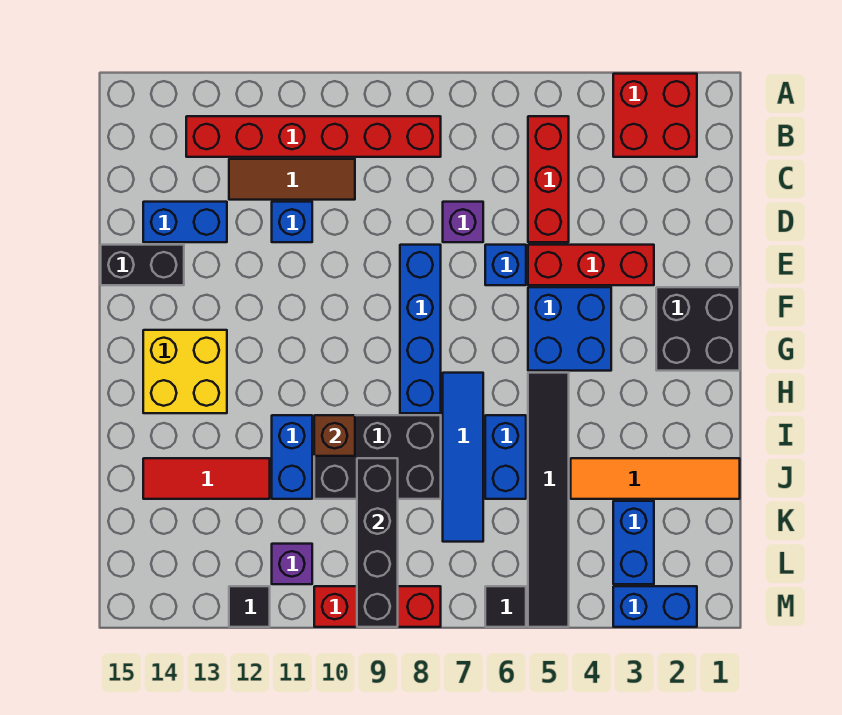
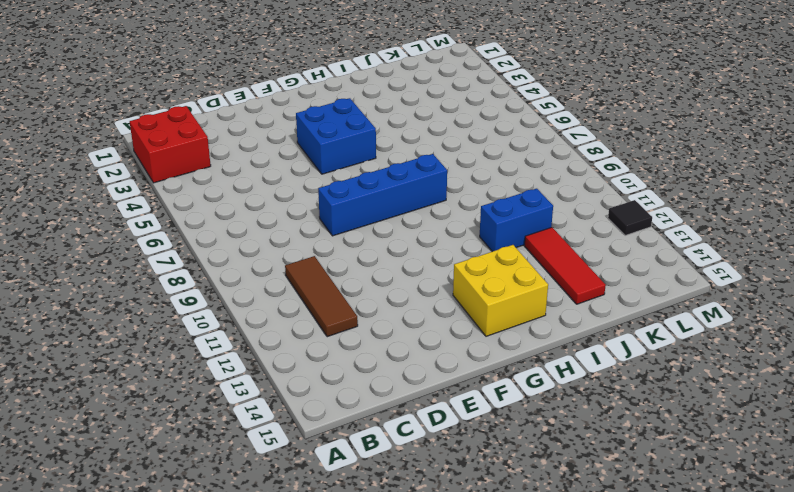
none -> red 1x3 brick [528,116,569,242]
none -> red 1x6 brick [186,116,441,157]
none -> purple 1x1 brick [443,202,483,242]

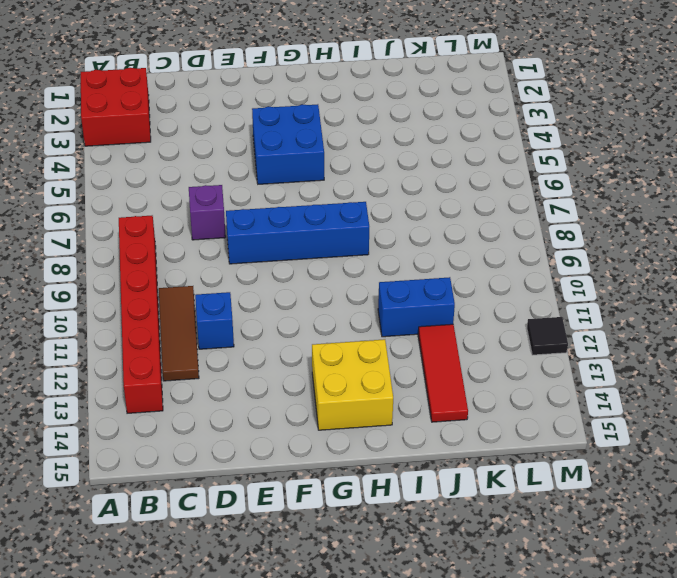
none -> red 1x3 brick [528,116,569,242]
none -> blue 1x2 brick [143,202,227,242]
none -> red 1x3 brick [528,245,654,285]

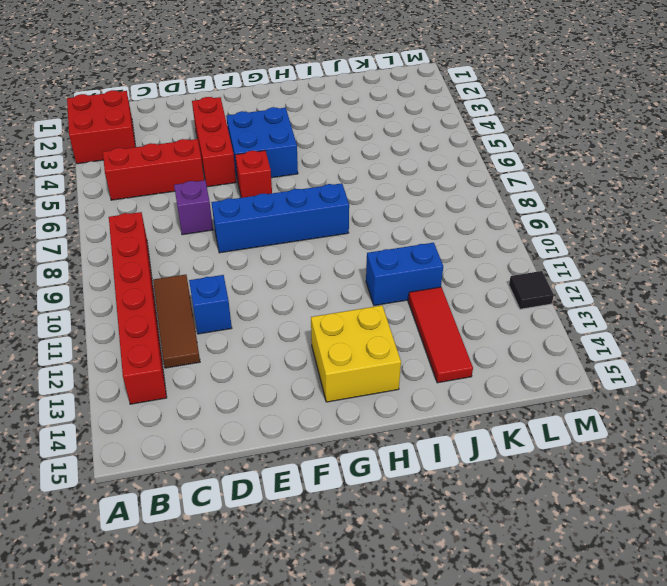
red 1x1 brick [235,151,272,198] -> none
none -> blue 1x2 brick [143,202,227,242]
none -> blue 1x1 brick [485,245,526,285]
none -> black 1x2 brick [101,245,184,285]

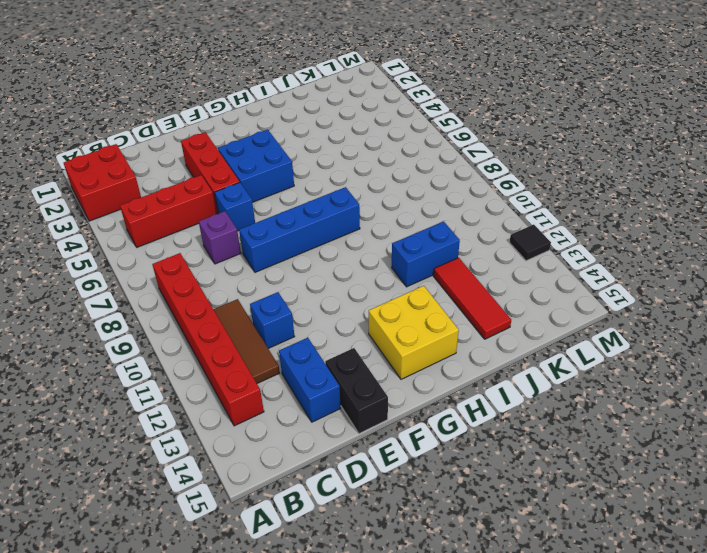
none -> black 2x2 brick [656,287,740,371]
none -> black 1x6 tile [528,373,569,627]
none -> blue 1x4 tile [443,373,483,542]

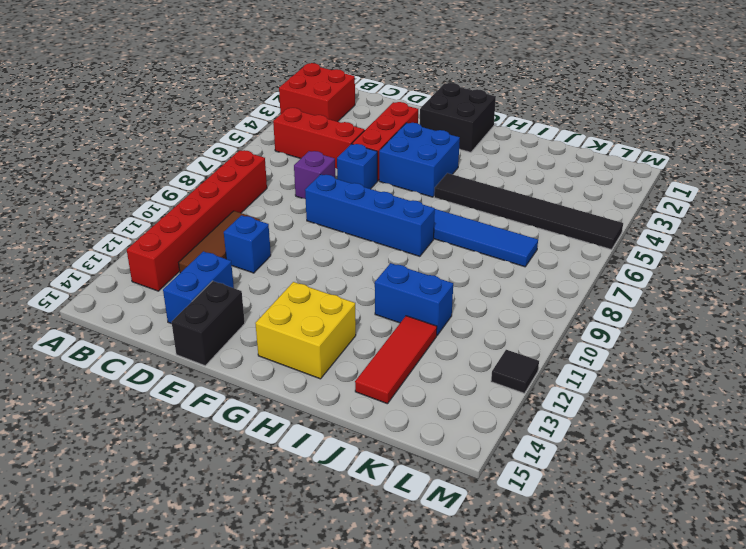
none -> blue 1x2 brick [485,415,526,499]
none -> black 2x3 brick [314,415,441,499]
none -> orange 1x4 tile [571,458,740,499]

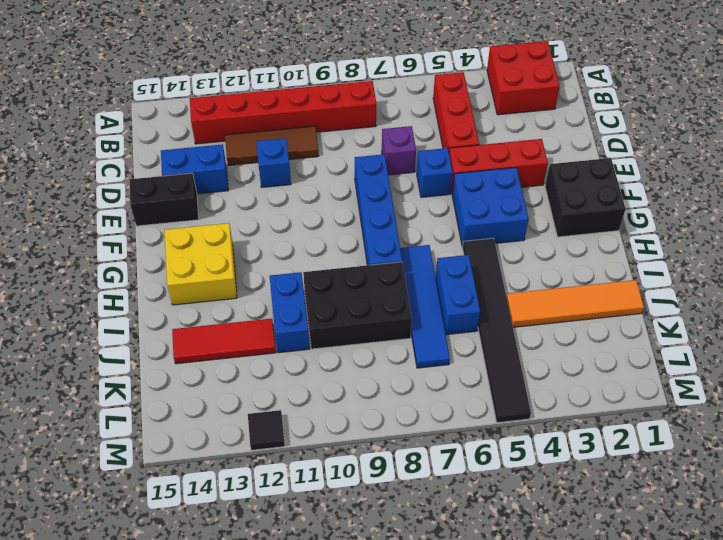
none -> blue 1x2 brick [613,501,654,584]
none -> purple 1x1 brick [272,544,312,584]
none -> blue 1x2 brick [613,586,697,627]

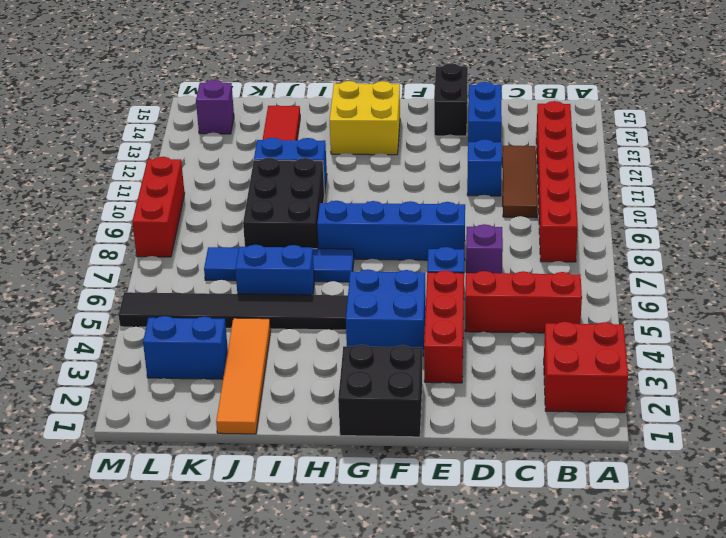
purple 1x1 brick [196,80,234,134] -> purple 1x1 brick moved to [272,544,312,584]
none -> blue 1x2 brick [613,586,697,627]
none -> black 1x1 tile [485,586,526,627]
none -> black 1x1 tile [229,586,270,627]

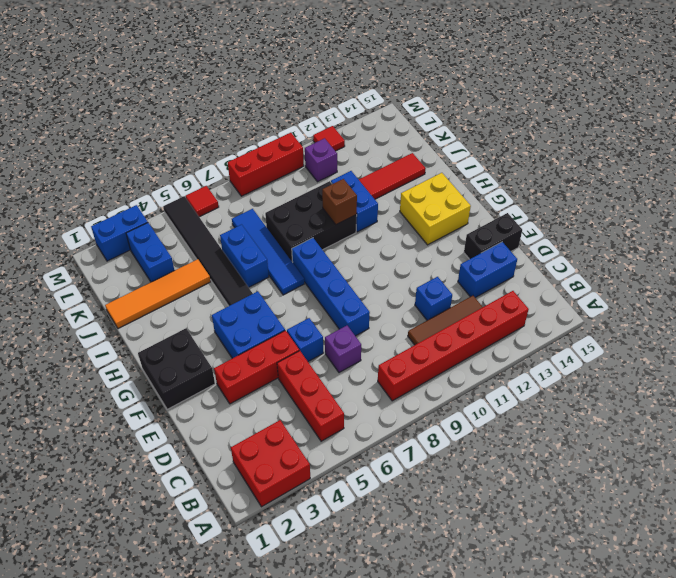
red 1x1 tile [186,186,219,217] -> black 1x1 tile [485,586,526,627]
red 1x1 tile [313,126,345,151] -> black 1x1 tile [229,586,270,627]
none -> black 1x4 brick [357,458,398,627]

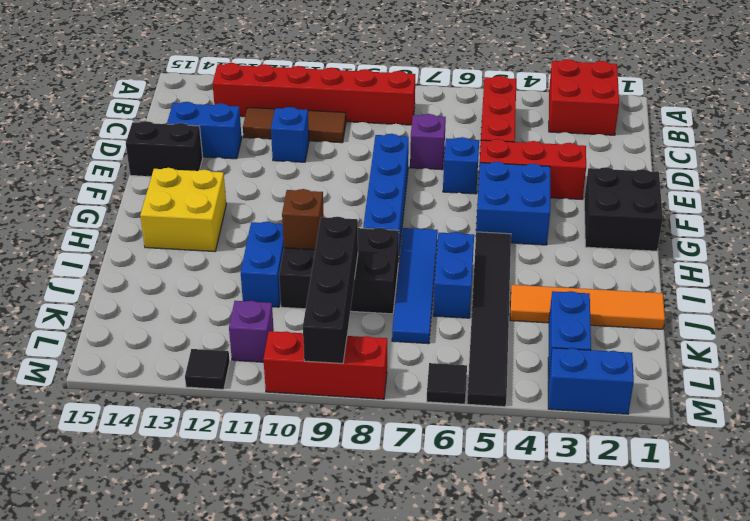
none -> red 1x3 tile [143,458,270,499]

